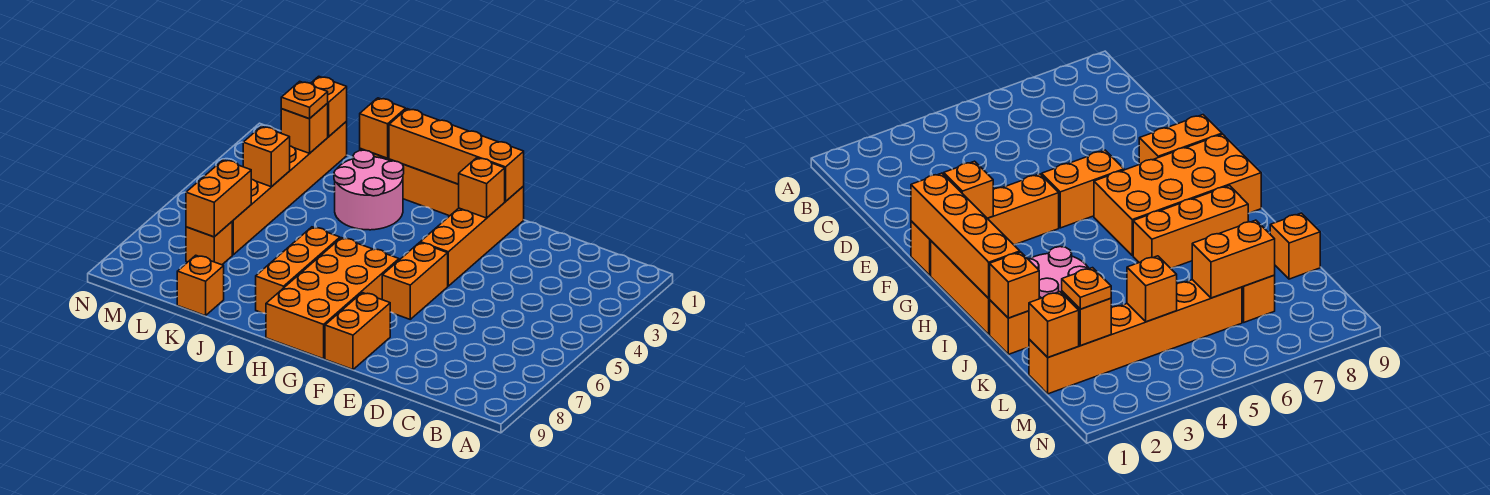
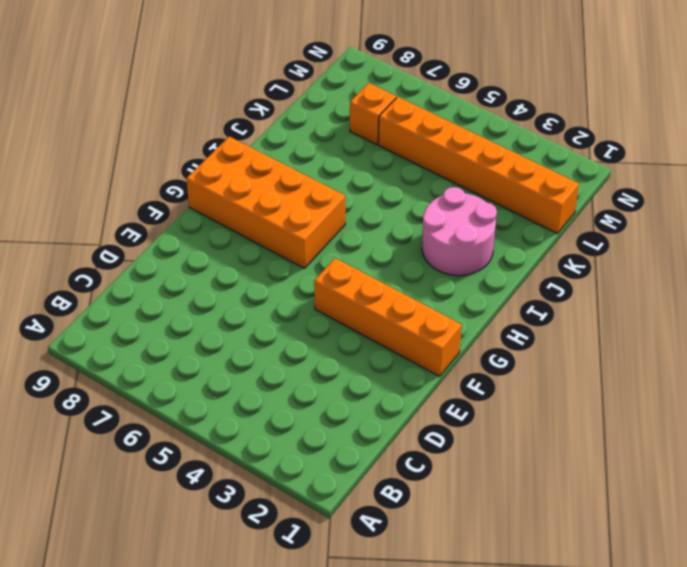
none -> orange 1x2 brick [382,243,448,319]
none -> orange 1x2 brick [325,293,390,370]
none -> orange 1x3 brick [389,159,459,216]

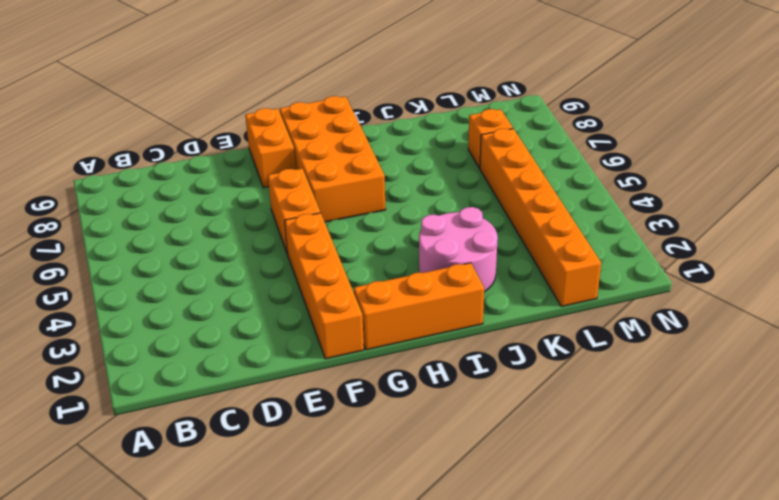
none -> orange 1x3 brick [256,227,340,314]
none -> orange 1x1 brick [990,300,1029,354]
none -> orange 1x1 brick [177,255,224,316]

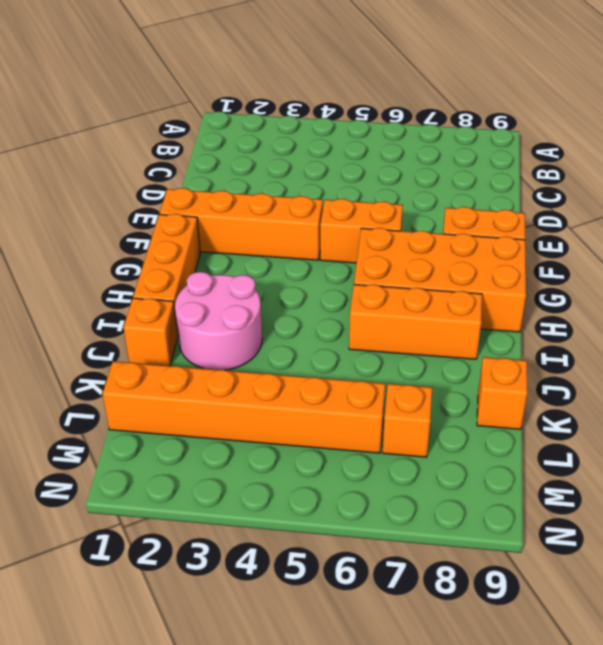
none -> orange 1x4 brick [389,109,524,201]
none -> orange 1x1 brick [458,158,505,218]
none -> orange 1x1 brick [360,98,406,158]

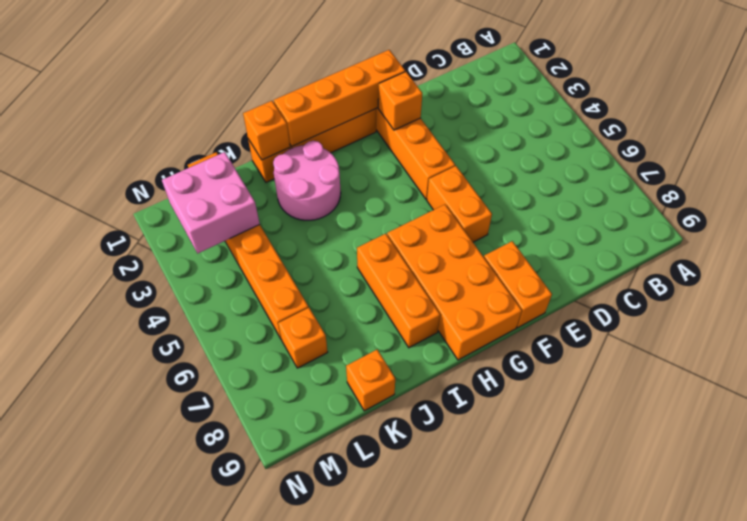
pink 2x2 brick [162,152,260,253] -> orange 1x1 brick [281,103,328,153]
none -> orange 1x1 brick [311,76,347,137]
none -> orange 1x1 brick [243,126,290,187]
none -> orange 1x2 brick [186,160,251,237]

